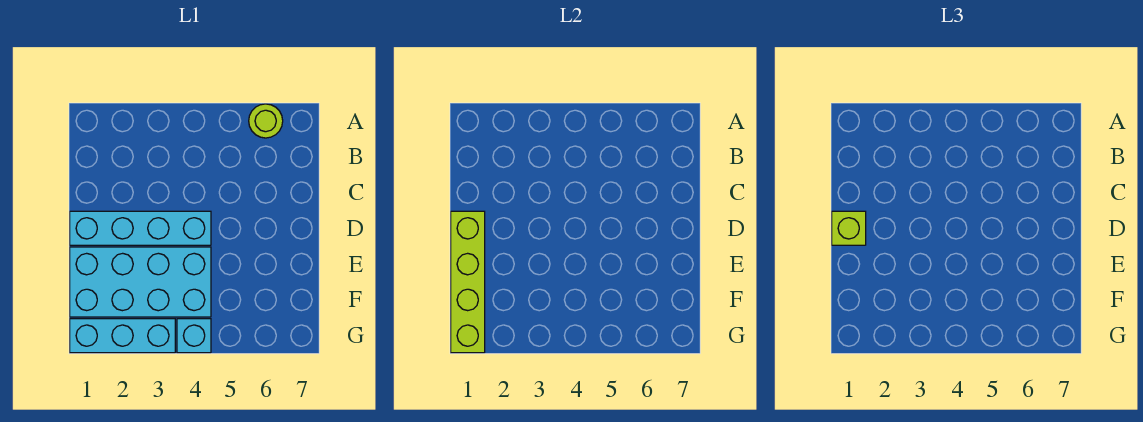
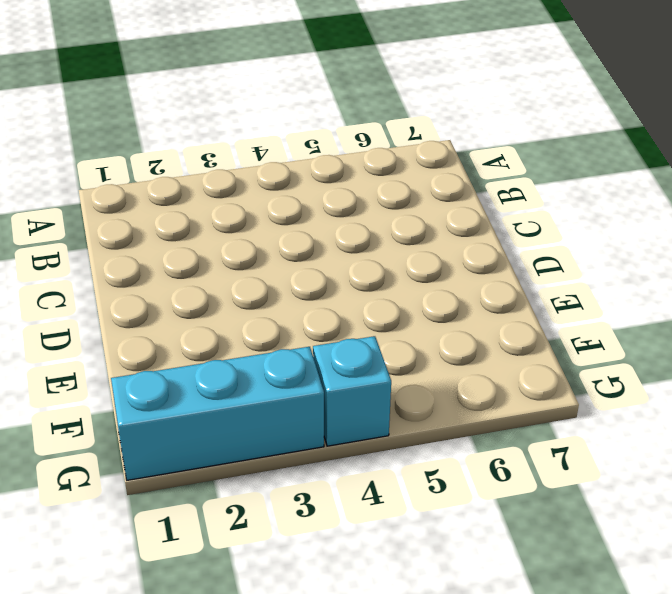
none -> lime 1x1 round brick [249,104,283,138]
none -> cyan 1x4 brick [70,211,211,245]

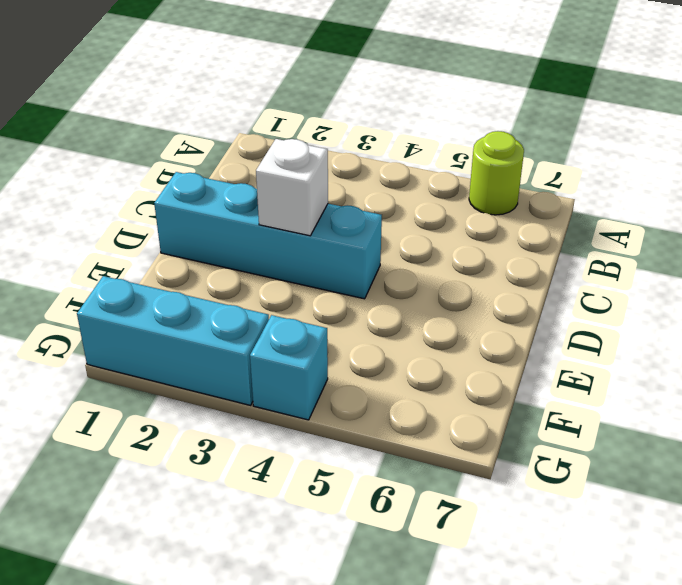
white 1x1 brick [256,139,328,236] -> none
none -> cyan 2x4 brick [70,247,211,317]
none -> lime 1x4 brick [451,211,485,353]

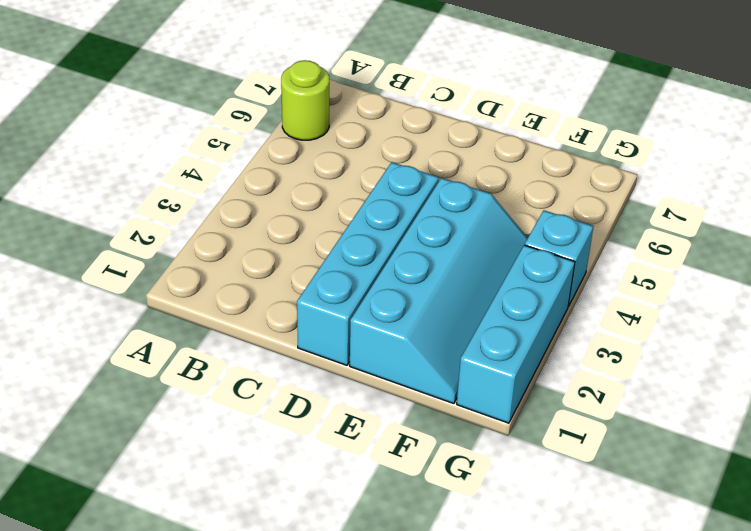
cyan 2x4 slope [350,178,528,404] -> cyan 2x4 brick [70,247,211,317]
none -> lime 1x4 brick [451,211,485,353]
none -> lime 1x1 brick [832,211,866,245]

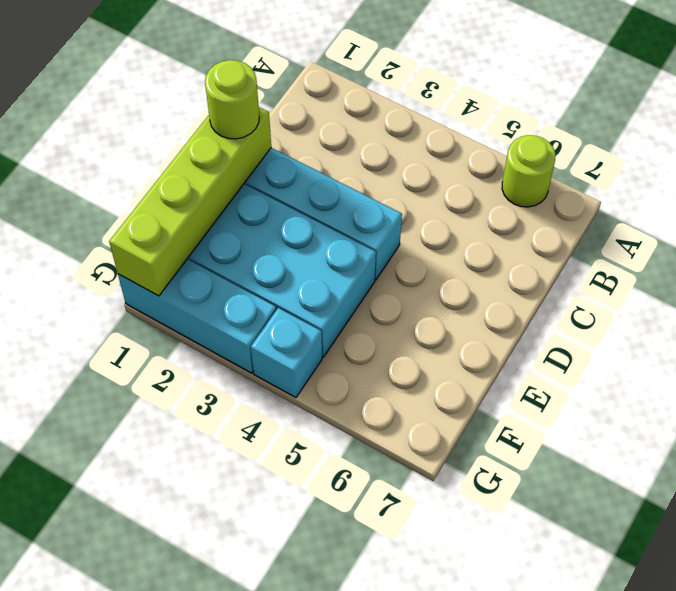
lime 1x1 round brick [205,60,259,139] -> lime 1x1 brick [832,211,866,245]

